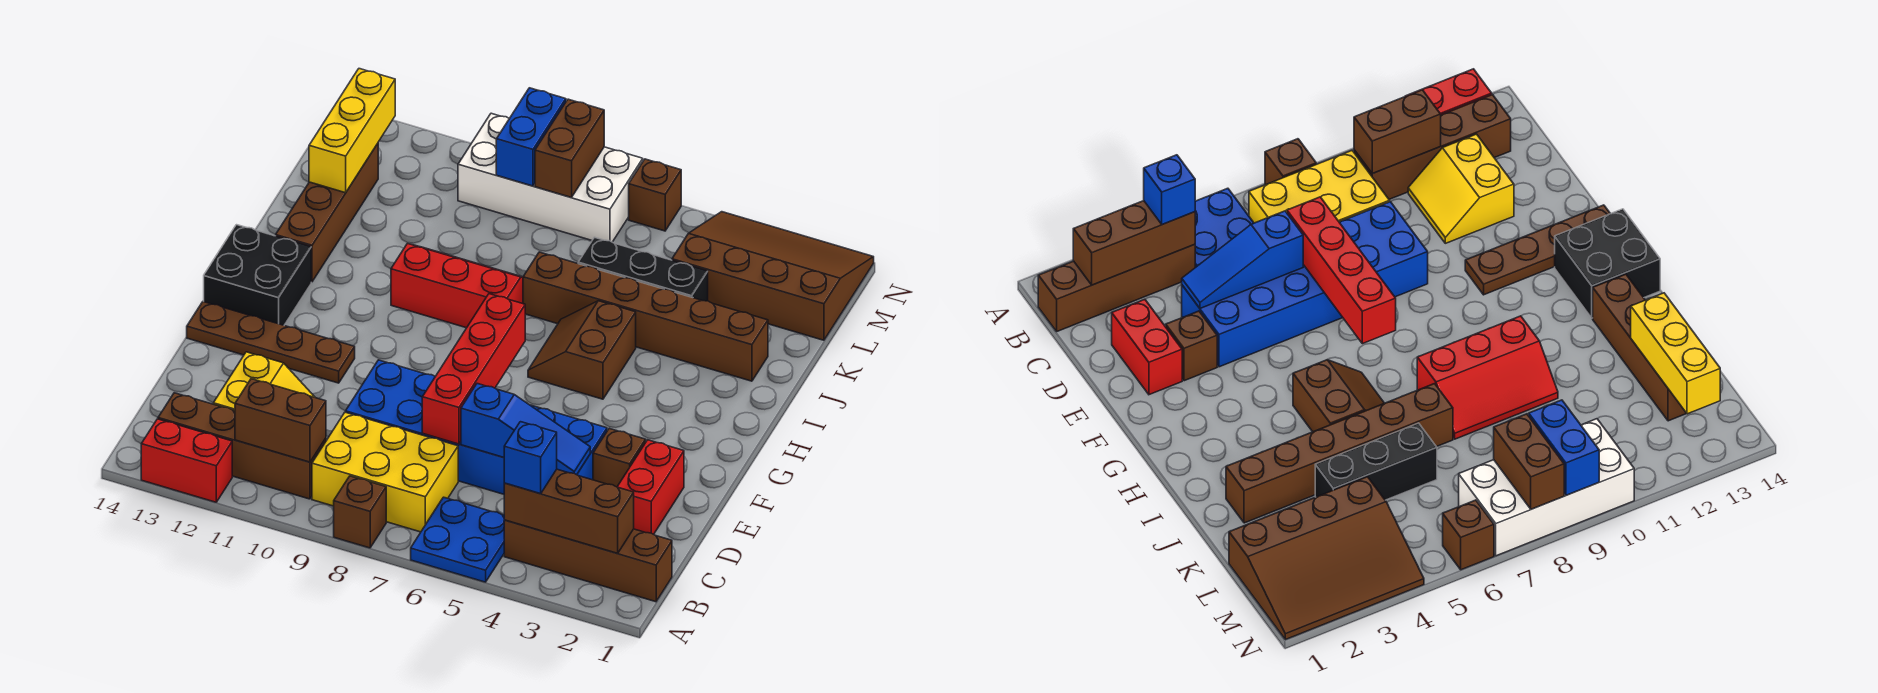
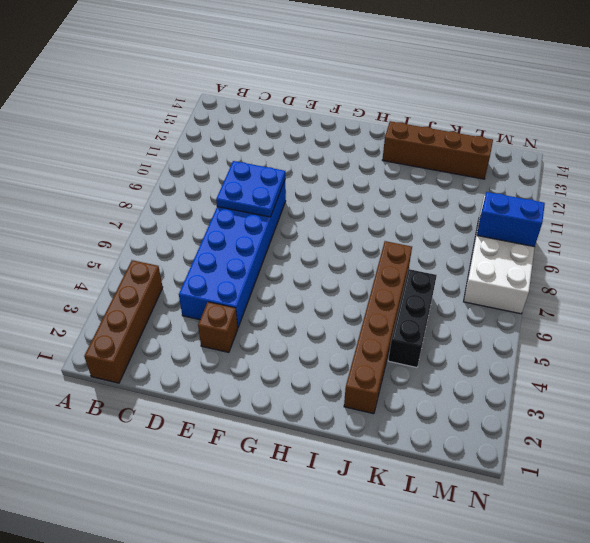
blue 2x2 plate [216,161,285,217] -> blue 2x2 plate moved to [411,497,504,582]
none -> brown 1x1 brick [334,476,386,548]
none -> red 1x2 brick [141,419,232,502]
none -> yellow 2x3 brick [312,412,458,532]

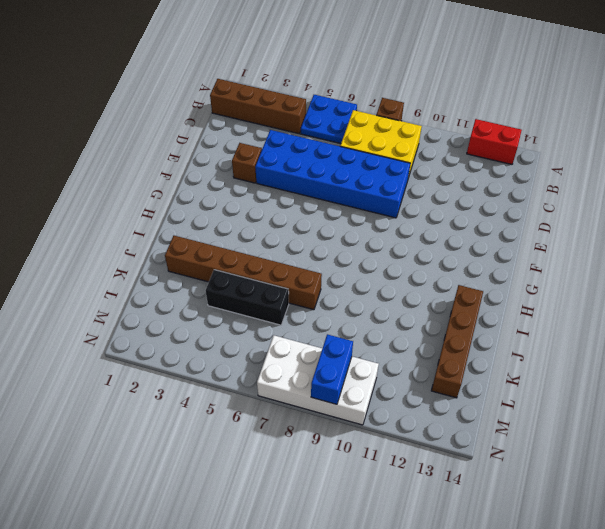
none -> brown 1x4 brick [158,393,326,499]
none -> yellow 2x2 slope [213,352,314,411]
none -> red 1x2 brick [617,440,684,534]

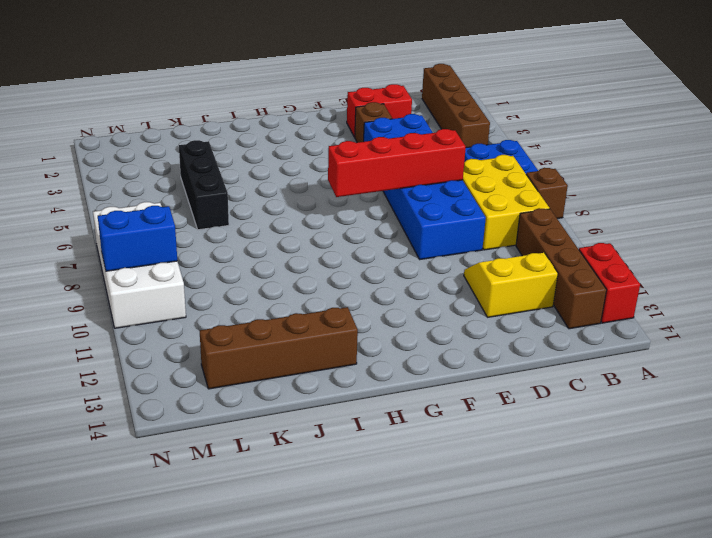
none -> brown 1x4 plate [187,302,355,383]
none -> black 2x2 brick [204,225,311,325]
none -> brown 2x2 slope [528,301,636,399]

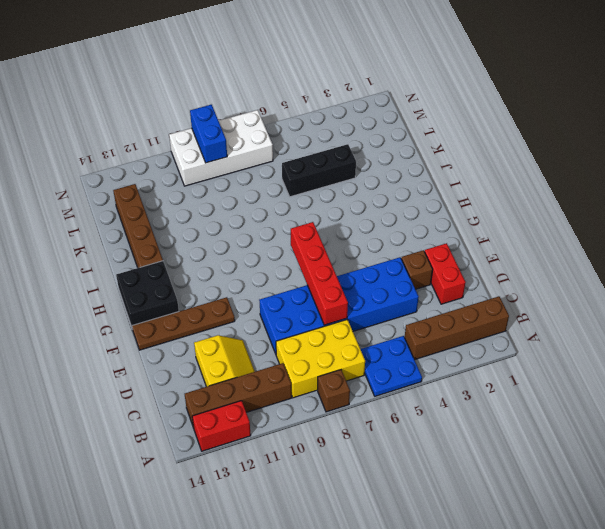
none -> brown 2x2 slope [528,301,636,399]
none -> red 2x3 slope [391,243,523,328]
none -> brown 1x6 brick [523,252,768,381]

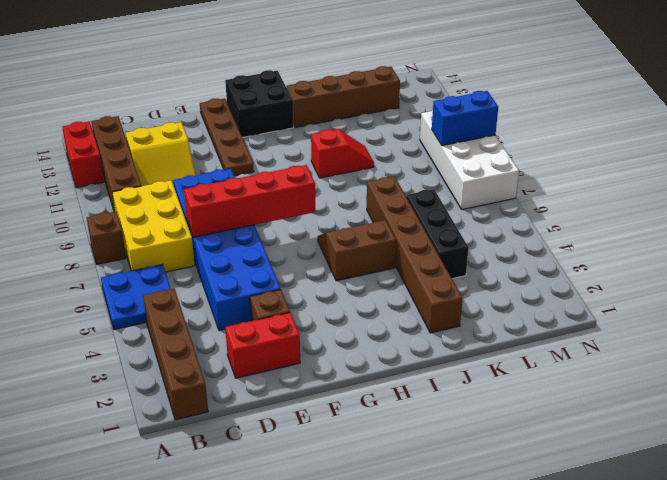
red 1x2 slope [311,129,374,178] -> red 2x3 slope [391,243,523,328]
none -> brown 3x4 slope [672,212,874,340]
none -> brown 1x1 brick [629,159,681,231]
none -> brown 1x3 brick [504,469,634,553]

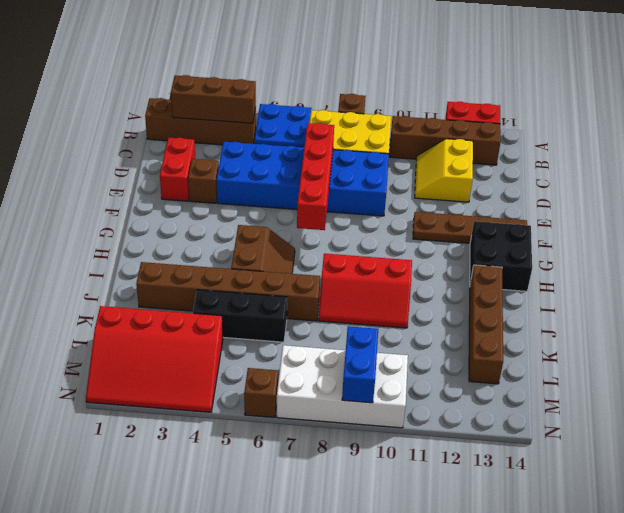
red 3x4 slope [86,306,223,412] -> brown 3x4 slope [672,212,874,340]
none -> brown 1x2 brick [235,379,326,462]
none -> blue 1x3 slope [461,384,590,475]
none -> yellow 1x3 brick [309,69,395,193]

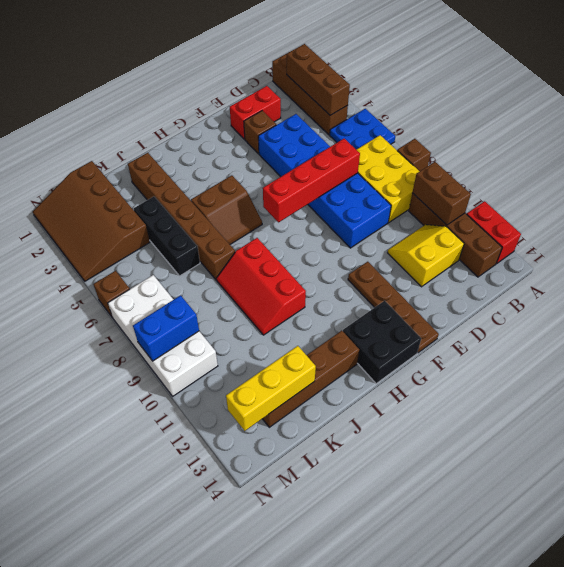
none -> blue 1x3 slope [461,384,590,475]
none -> brown 1x2 brick [535,99,604,197]
none -> blue 1x1 brick [504,422,557,494]

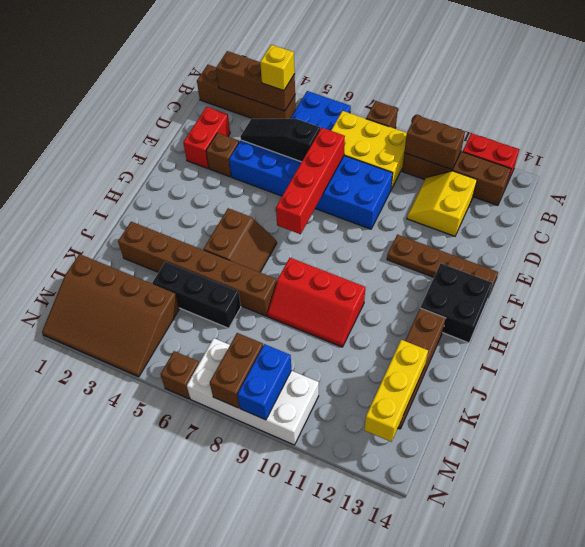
yellow 1x1 brick [260,45,295,91] -> blue 1x1 brick [504,422,557,494]
black 1x3 slope [240,119,320,162] -> blue 1x3 slope [461,384,590,475]

